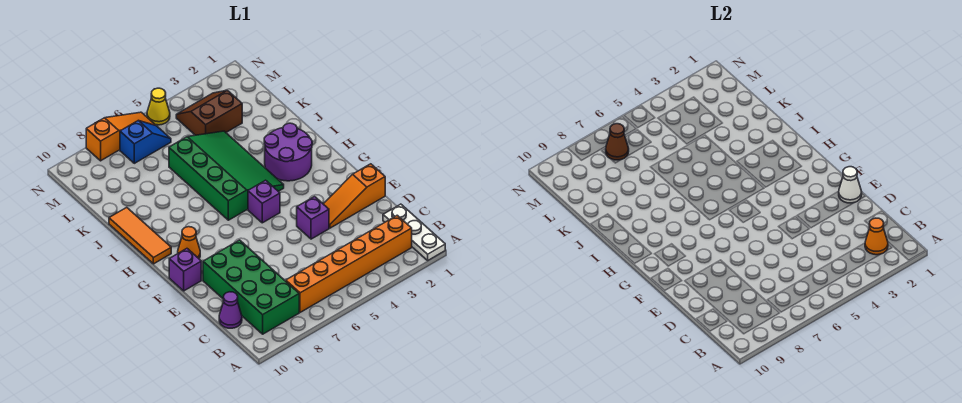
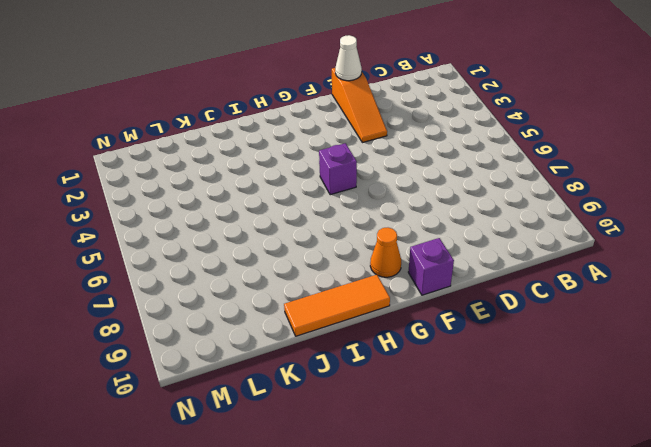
none -> white 1x3 plate [383,204,445,260]
none -> orange 1x6 brick [286,215,412,312]
none -> green 2x4 brick [203,240,299,334]

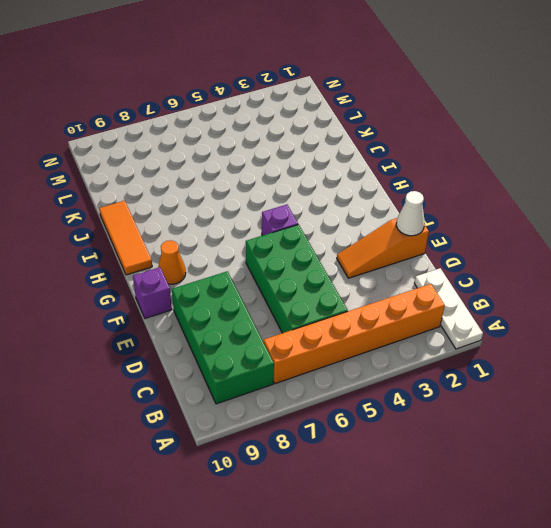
green 2x4 brick [246,225,348,333] -> none
none -> purple 1x1 cone [219,292,242,328]
none -> purple 1x1 brick [297,197,329,239]
none -> purple 2x2 round brick [264,123,312,181]

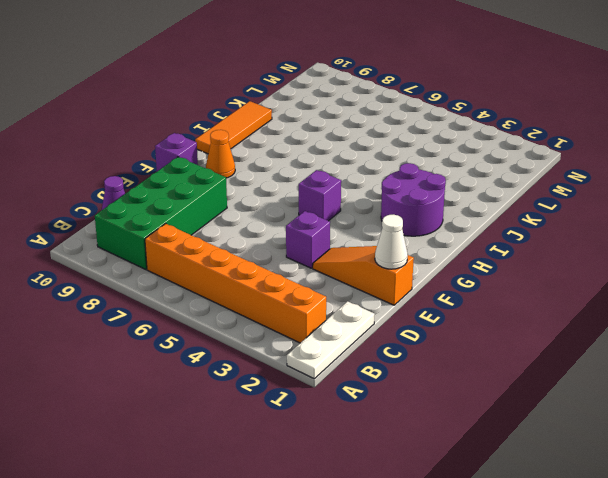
none -> green 3x4 slope [169,131,284,220]
none -> brown 2x2 slope [176,90,242,135]
none -> blue 1x2 slope [120,121,171,163]

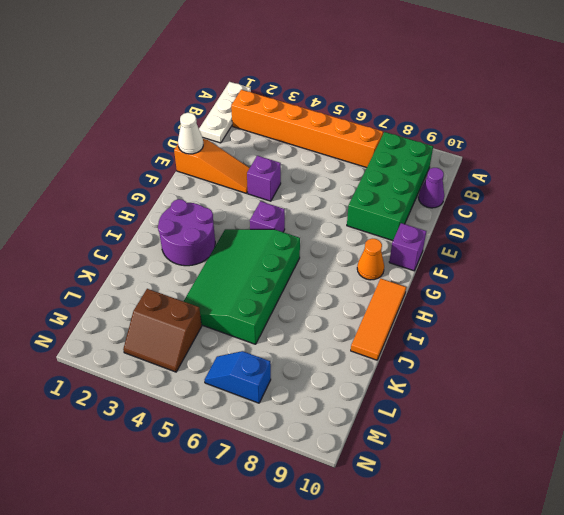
none -> yellow 1x1 cone [147,88,170,125]
none -> orange 1x3 slope [86,112,155,161]
none -> orange 1x1 cone [865,218,888,255]

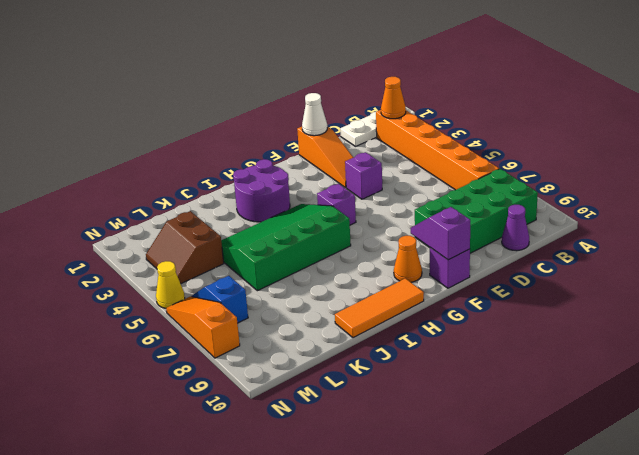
purple 1x2 slope [411,207,470,260] -> none
none -> brown 1x1 cone [606,124,629,160]

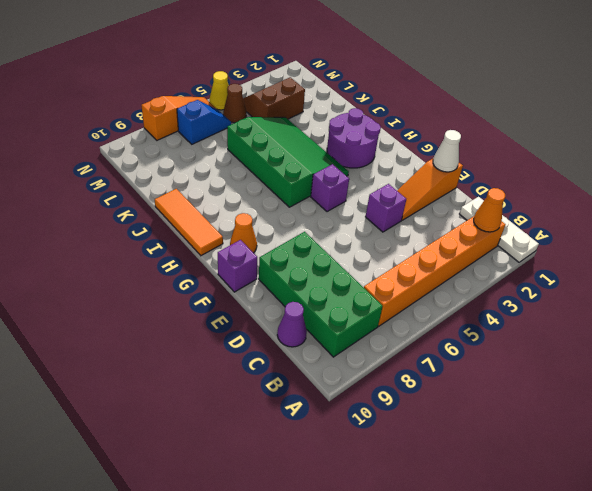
brown 1x1 cone [223,84,246,123] -> brown 1x1 cone moved to [606,124,629,160]

